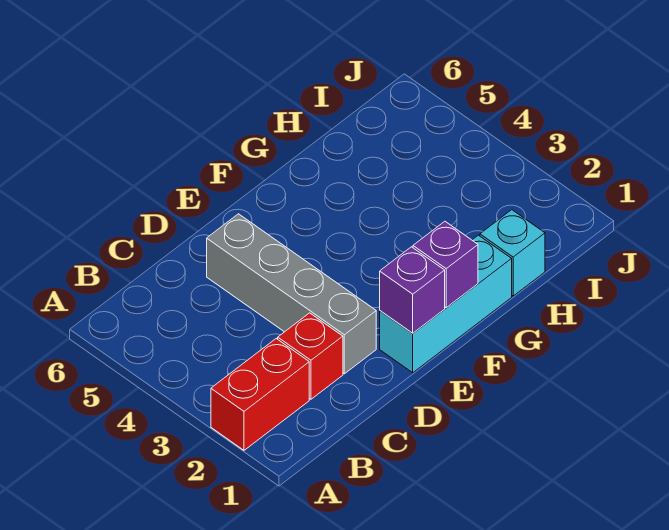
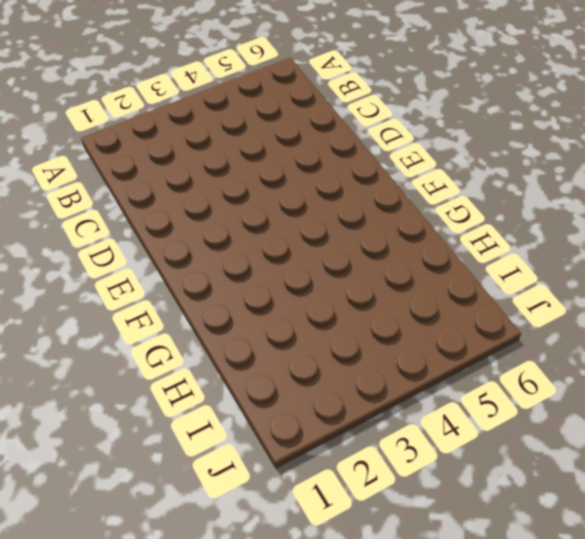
none -> red 1x2 brick [211,339,309,450]
none -> red 1x1 brick [278,313,343,399]

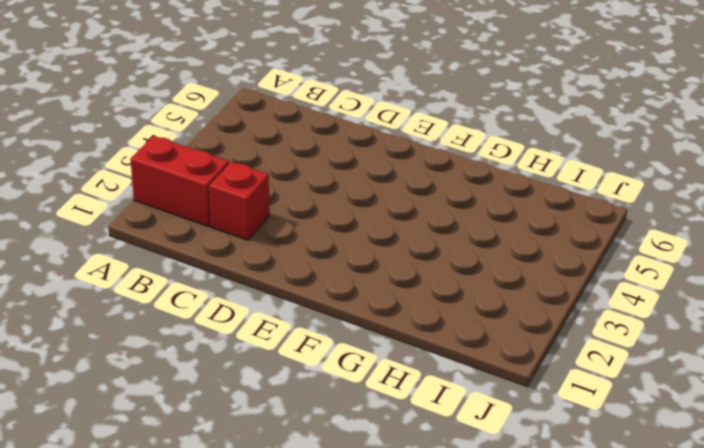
none -> grey 1x4 brick [207,214,376,374]
none -> cyan 1x3 brick [380,235,512,373]

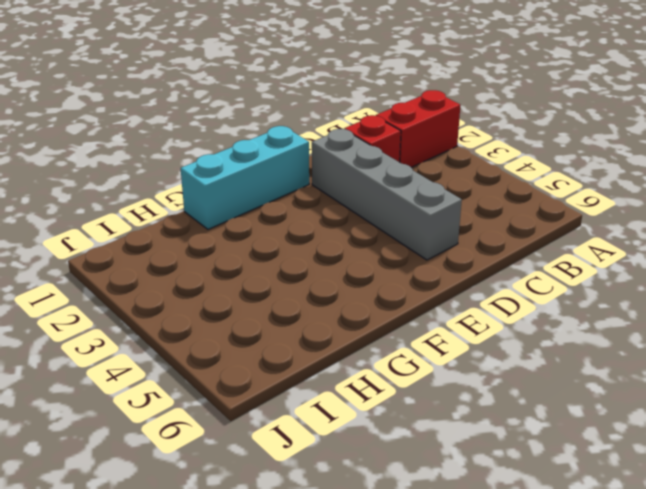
none -> cyan 1x1 brick [480,210,545,296]
none -> purple 1x1 brick [380,247,445,333]

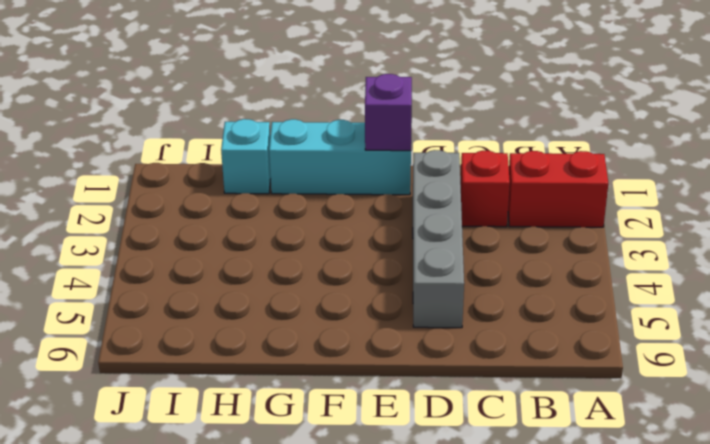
none -> purple 1x1 brick [413,221,478,308]

